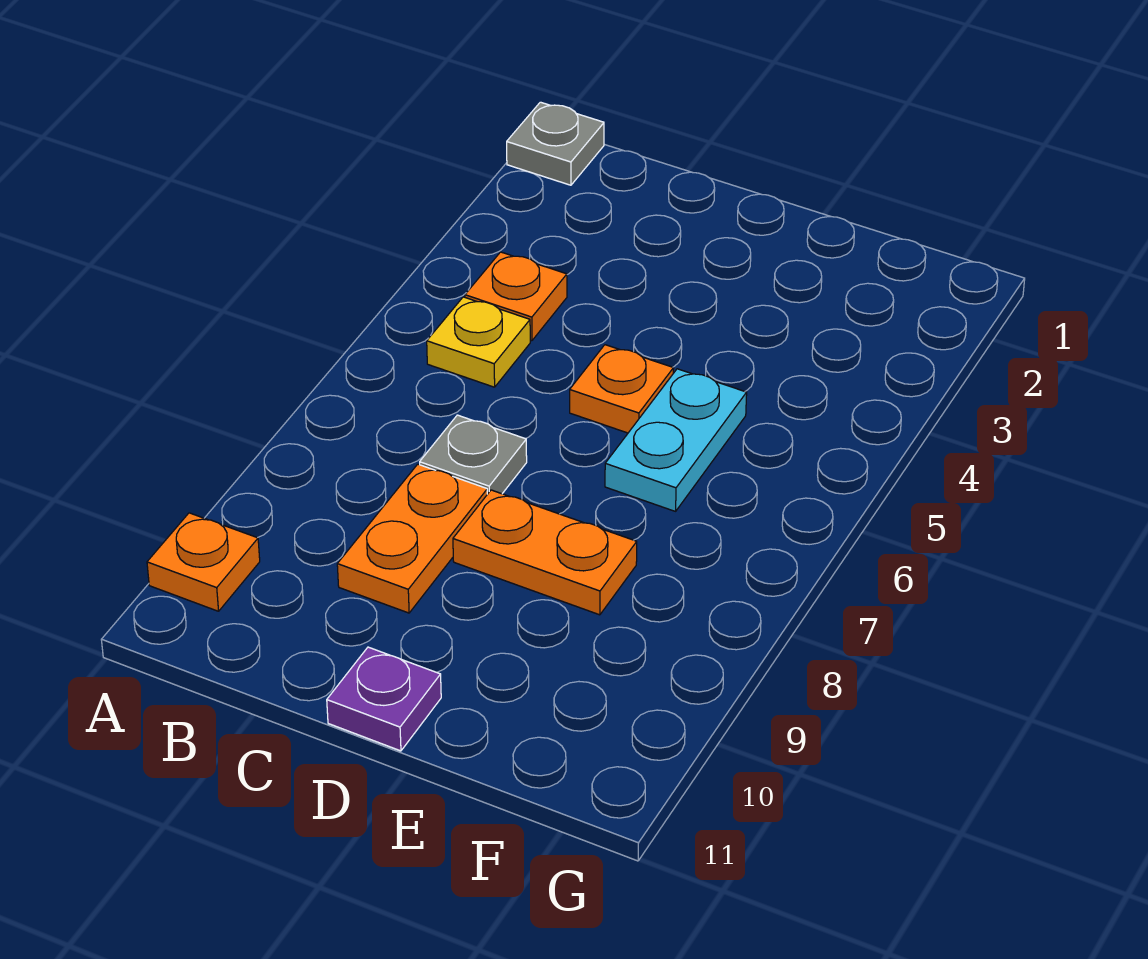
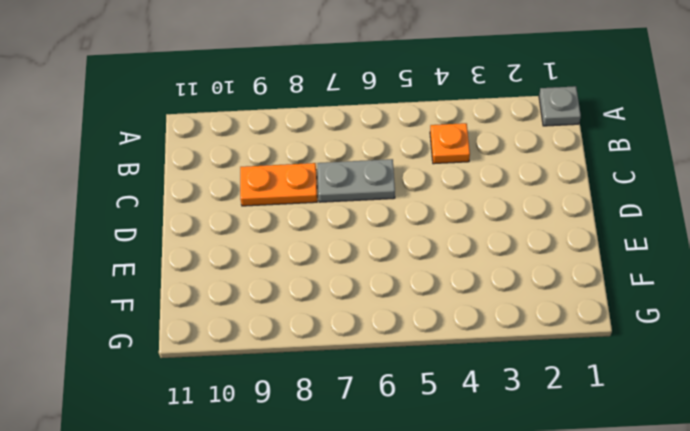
grey 1x2 plate [317,159,395,202] -> grey 1x1 plate [420,415,527,494]
none -> orange 1x1 plate [147,513,260,611]
none -> yellow 1x1 plate [427,297,530,387]

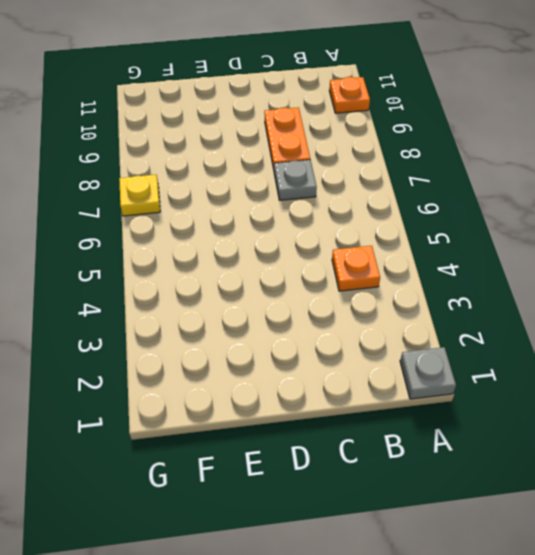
yellow 1x1 plate [119,175,160,216] -> yellow 1x1 plate moved to [427,297,530,387]
none -> orange 1x1 plate [570,345,674,433]
none -> orange 1x2 plate [453,490,637,615]

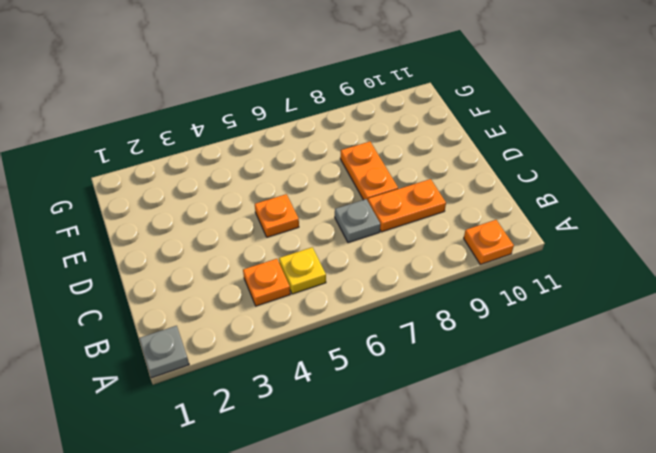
none -> purple 1x1 plate [327,647,441,751]
none -> cyan 1x2 plate [605,369,747,511]

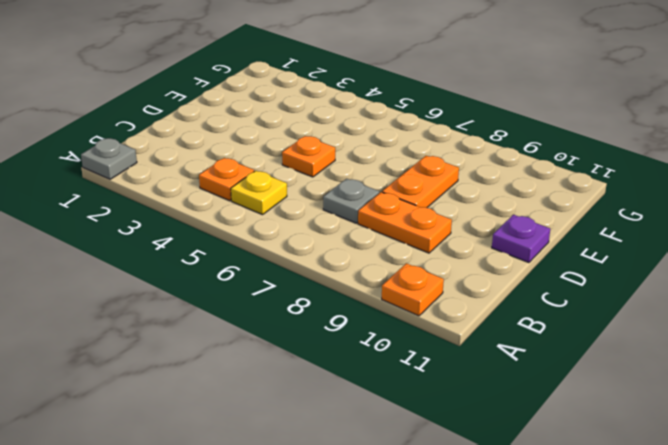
none -> cyan 1x2 plate [605,369,747,511]

